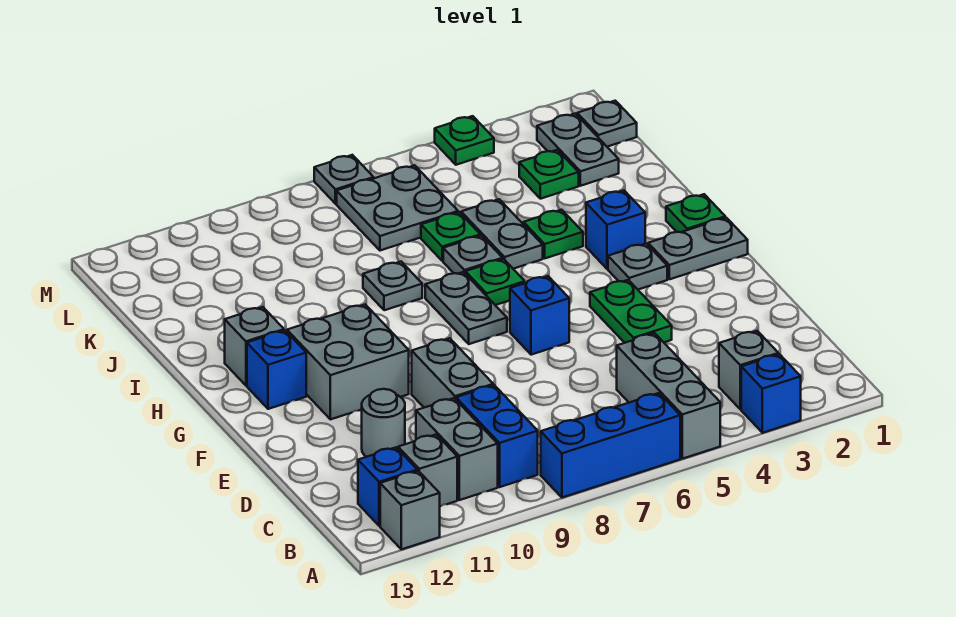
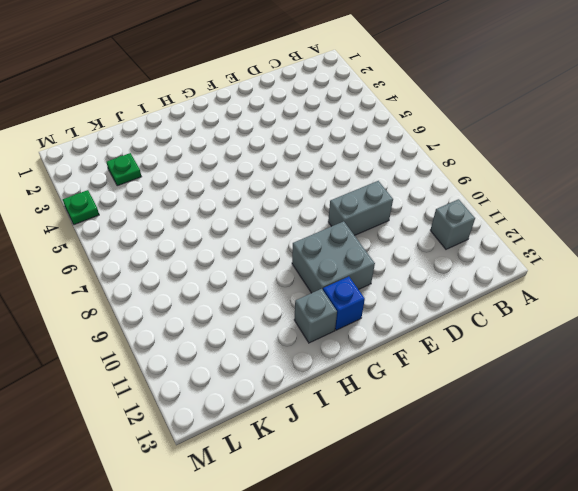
none -> blue 1x1 brick [741,354,801,433]
none -> grey 1x3 brick [617,333,720,459]
none -> blue 1x3 brick [541,393,680,498]
none -> grey 1x1 brick [380,471,440,549]

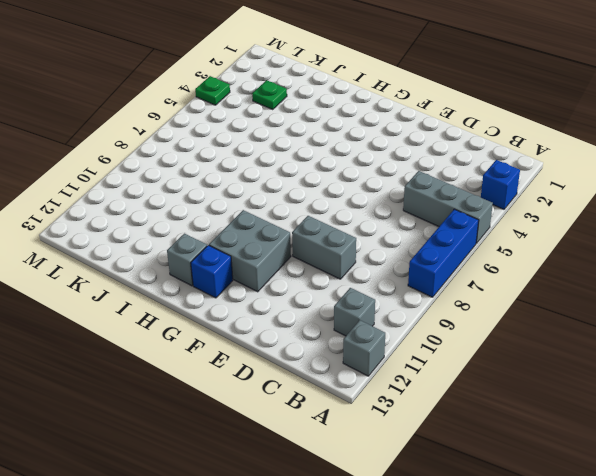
none -> grey 1x1 brick [719,331,778,409]
none -> blue 1x2 brick [456,385,538,487]
none -> grey 1x2 brick [416,398,498,500]
none -> blue 1x1 brick [358,448,417,526]

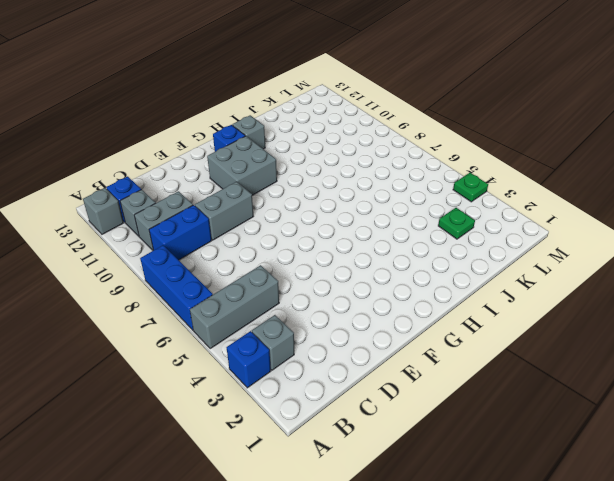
none -> grey 1x1 round brick [362,389,405,457]
none -> green 1x2 plate [590,280,672,343]
none -> blue 1x1 brick [510,276,569,355]
none -> grey 1x2 plate [648,218,748,279]

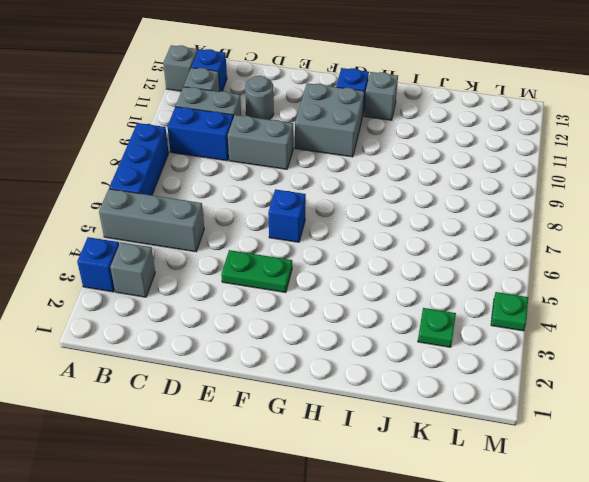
none -> grey 1x2 plate [648,218,748,279]
none -> grey 1x1 plate [608,244,667,290]
none -> grey 1x2 plate [425,272,507,344]
none -> green 1x1 plate [666,194,725,232]

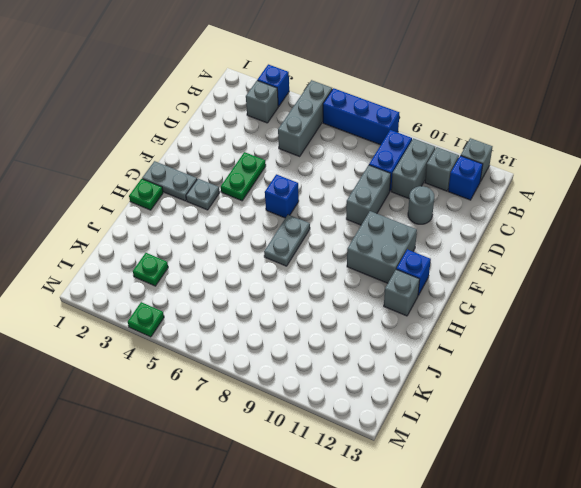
none -> blue 1x1 brick [586,190,645,269]
none -> green 1x1 plate [465,259,525,305]
none -> green 1x1 plate [524,210,583,258]
none -> grey 1x2 plate [461,199,543,269]

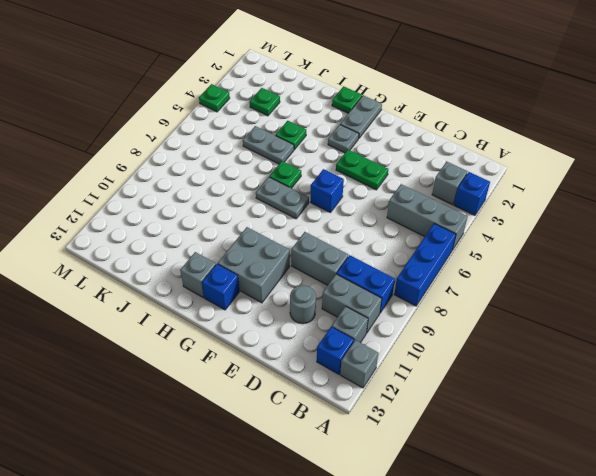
none -> blue 1x1 brick [586,190,645,269]
none -> grey 1x1 plate [443,236,503,274]
none -> grey 1x1 plate [363,262,422,310]
none -> green 1x1 plate [421,212,480,261]

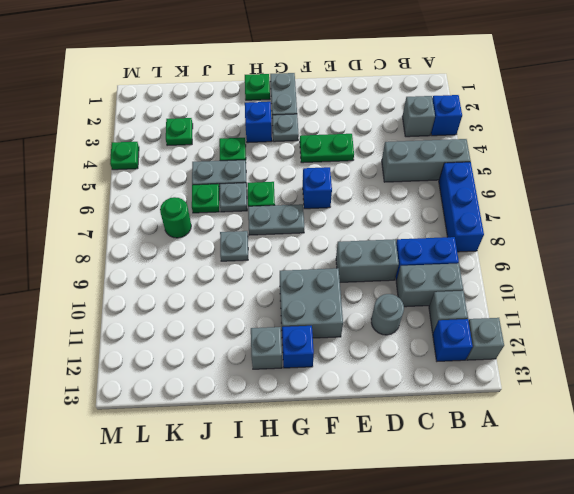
green 1x1 round brick [160,197,191,238] -> grey 2x2 plate [337,165,458,251]
none -> grey 1x2 plate [537,114,619,186]
none -> grey 1x1 plate [577,101,637,147]
none -> grey 1x1 plate [314,155,374,204]

